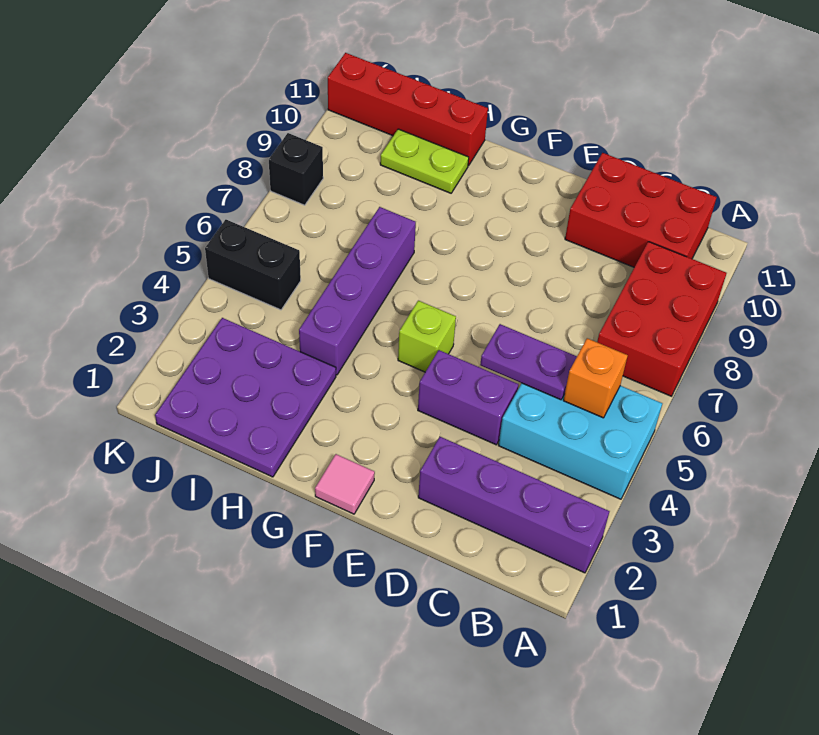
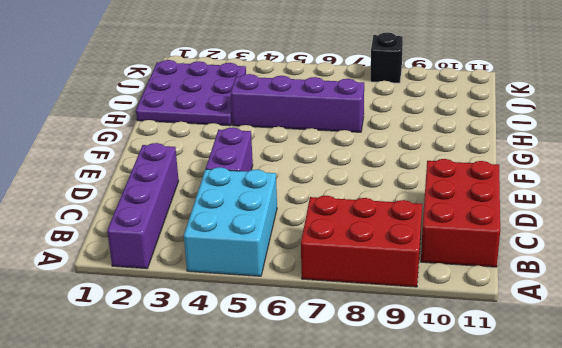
none -> pink 1x1 tile [315,454,375,514]
none -> lime 1x1 brick [398,301,456,372]
none -> lime 1x2 plate [380,129,469,193]

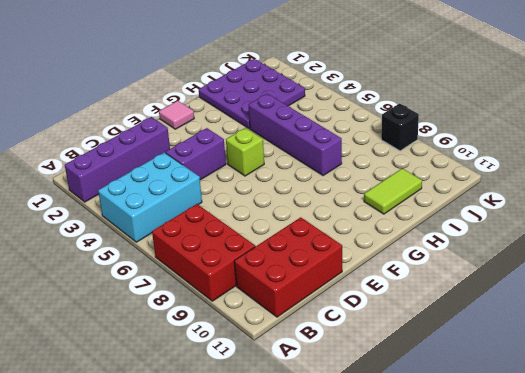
lime 1x2 tile [364,168,422,214] -> lime 1x2 plate [380,129,469,193]
none -> red 1x4 brick [328,53,488,166]
none -> black 1x2 brick [205,220,301,310]
none -> orange 1x1 brick [563,338,628,418]

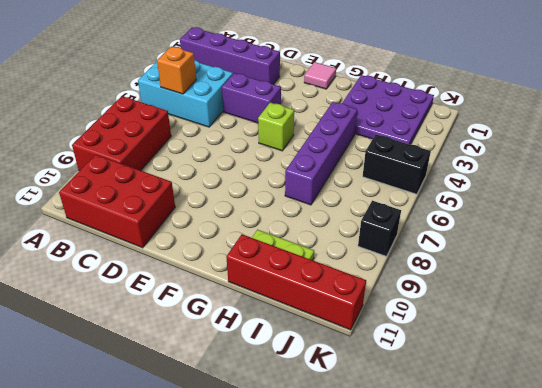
none -> purple 1x2 plate [480,324,577,400]

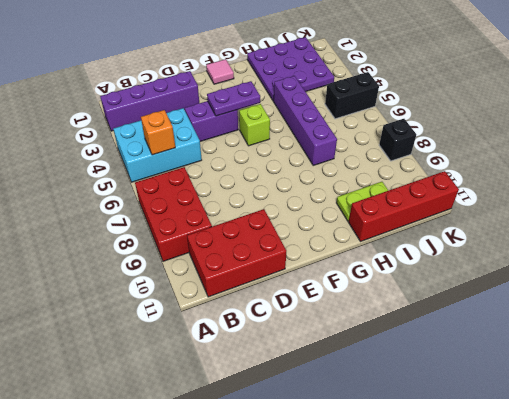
purple 1x2 plate [207,81,260,116] -> purple 1x2 plate moved to [480,324,577,400]

